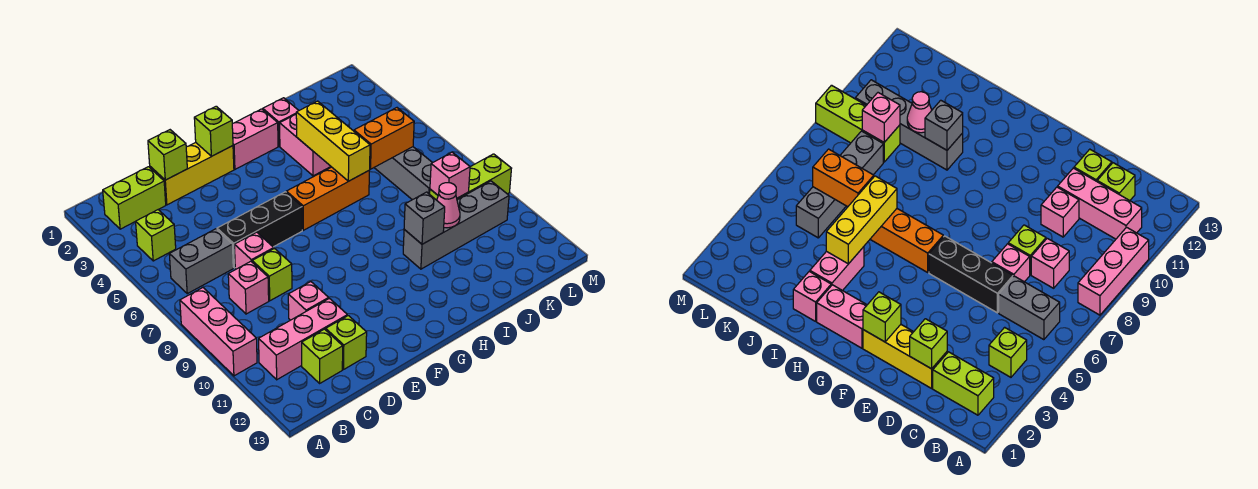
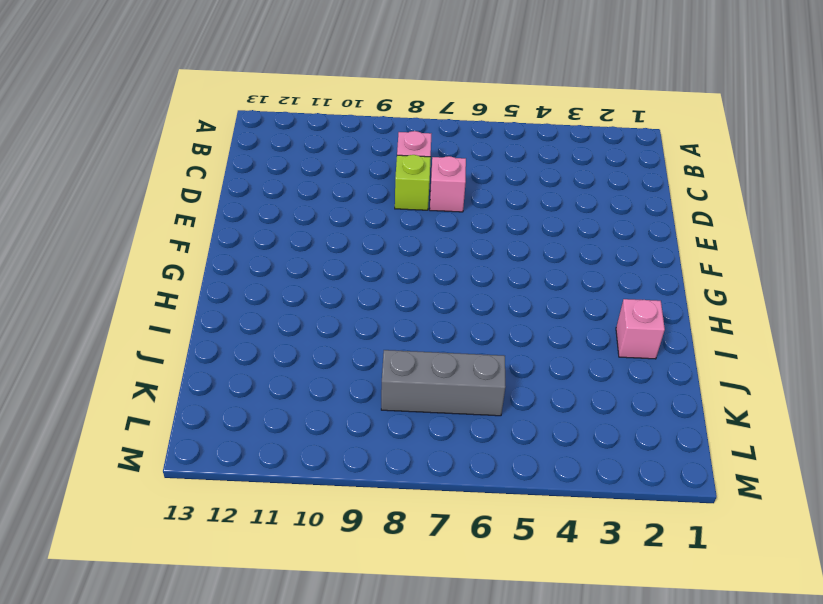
grey 1x3 brick [381,350,506,416] -> grey 1x4 brick [374,147,432,200]
none -> pink 1x3 brick [180,287,257,376]
none -> lime 1x2 brick [103,167,166,229]
none -> lime 1x1 brick [136,210,176,261]

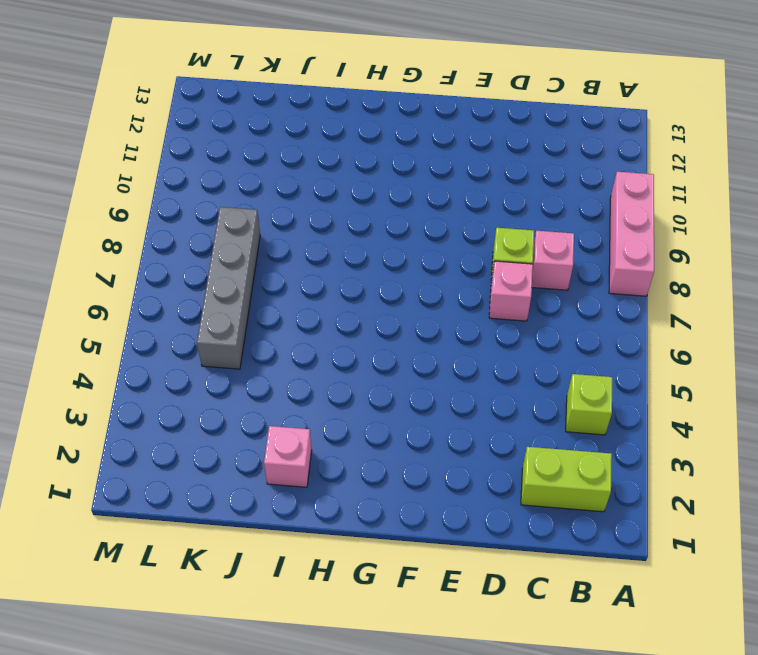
none -> grey 1x2 brick [169,229,233,294]
none -> pink 1x3 brick [259,298,347,380]
none -> lime 1x1 brick [302,329,343,383]

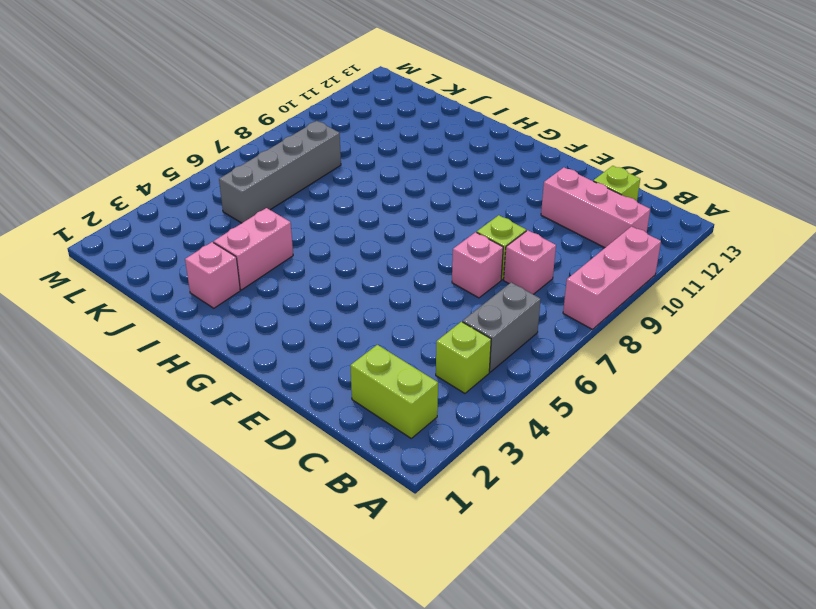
grey 1x2 brick [463,282,541,372] -> grey 1x2 brick turned to [169,229,233,294]
none -> yellow 1x3 brick [150,143,234,205]
none -> black 1x3 brick [217,192,302,268]
none -> pink 1x1 brick [288,282,329,320]

